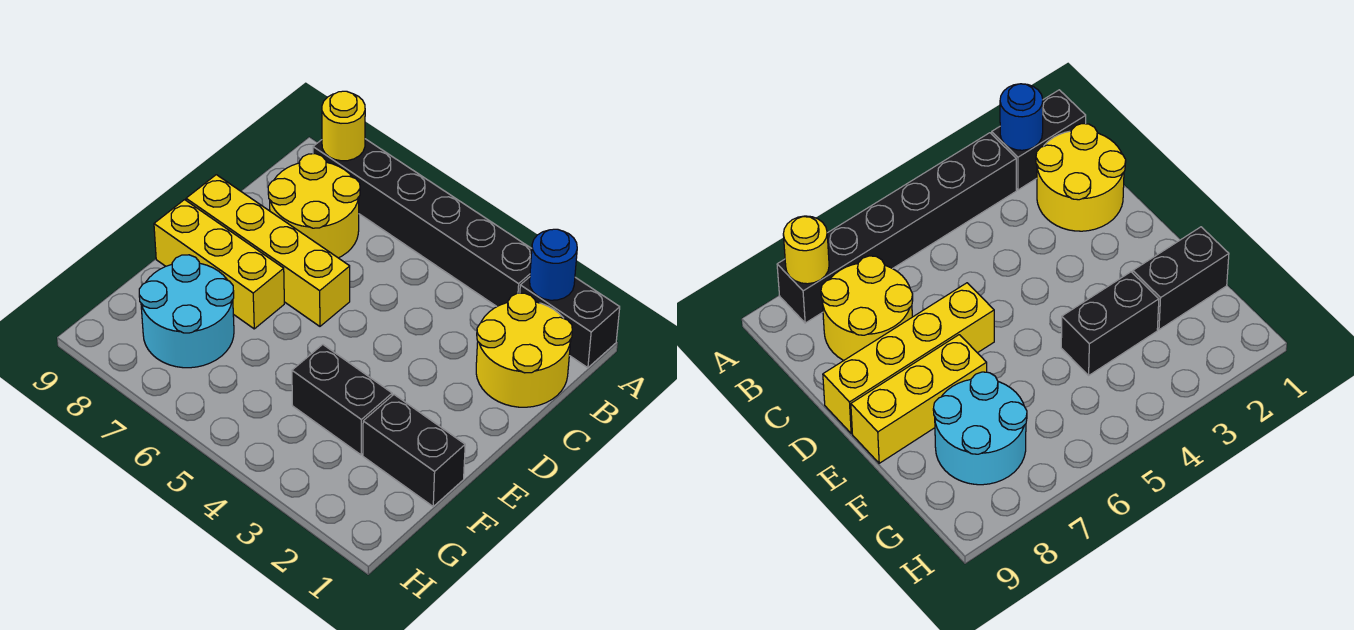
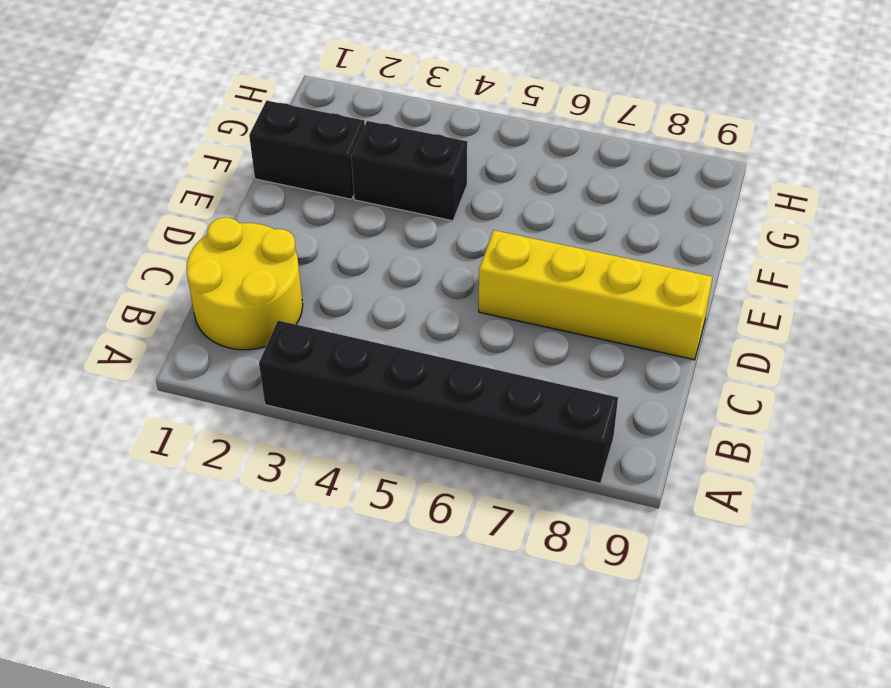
none -> black 1x2 brick [520,277,620,368]
none -> yellow 2x2 round brick [268,154,360,258]

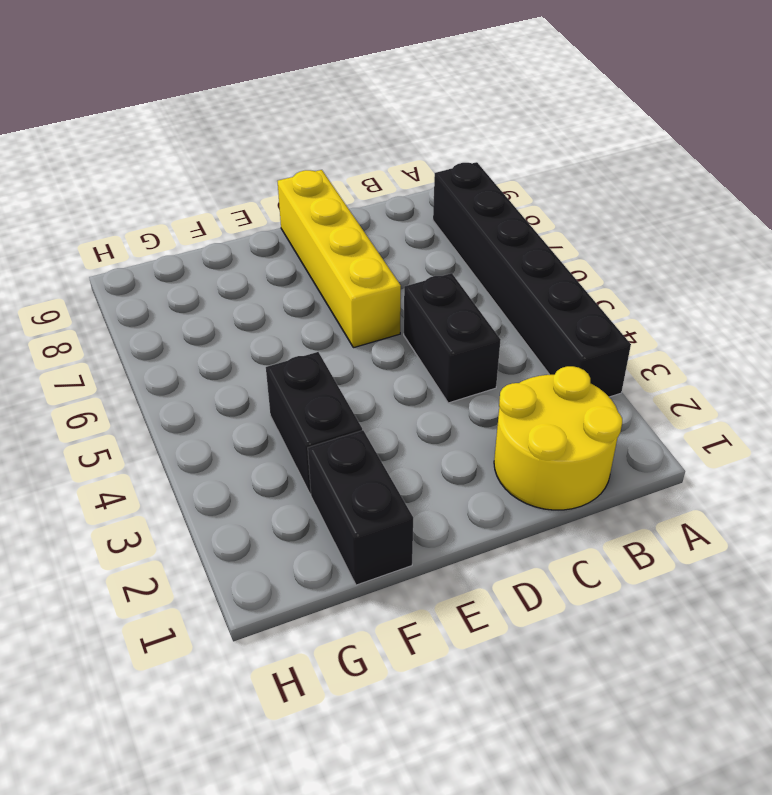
black 1x2 brick [404,273,501,403] -> black 1x2 brick moved to [520,277,620,368]
none -> yellow 2x2 round brick [268,154,360,258]
none -> yellow 1x3 brick [154,200,284,329]

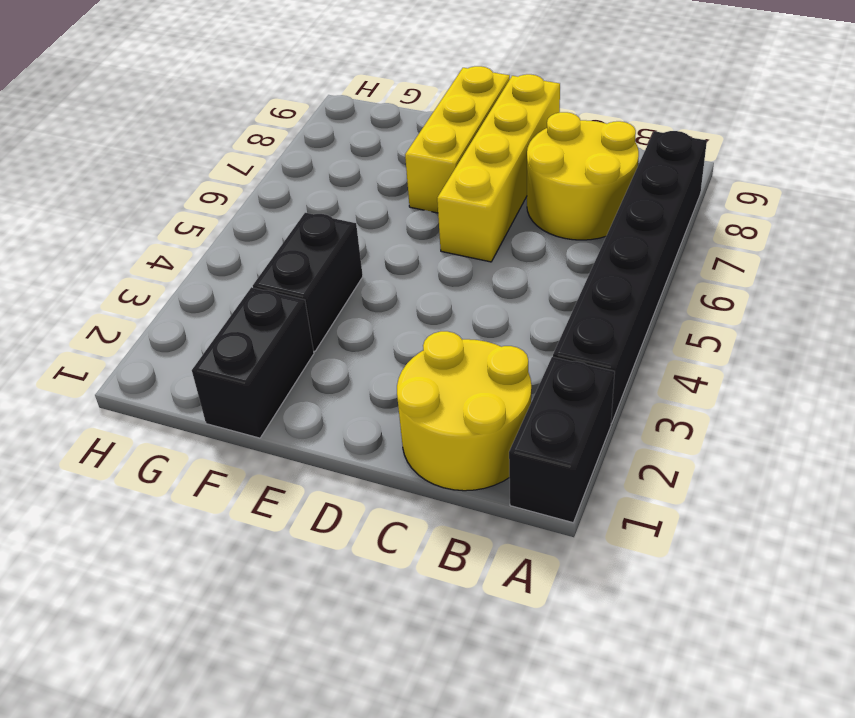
none -> cyan 2x2 round brick [139,255,234,368]
none -> blue 1x1 round brick [530,229,577,300]

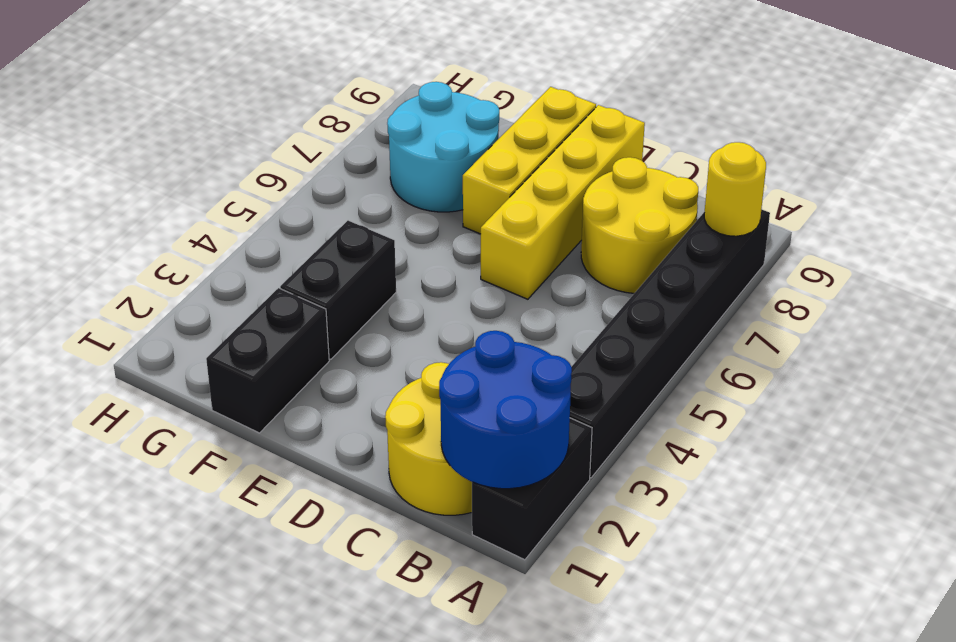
blue 2x2 round brick [439,331,572,489] -> blue 1x1 round brick [530,229,577,300]

